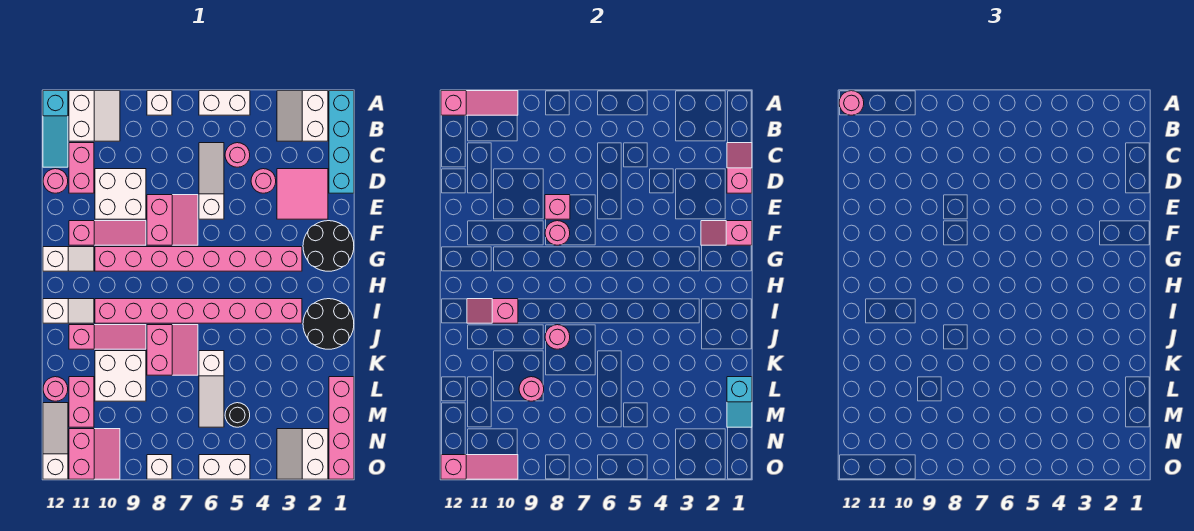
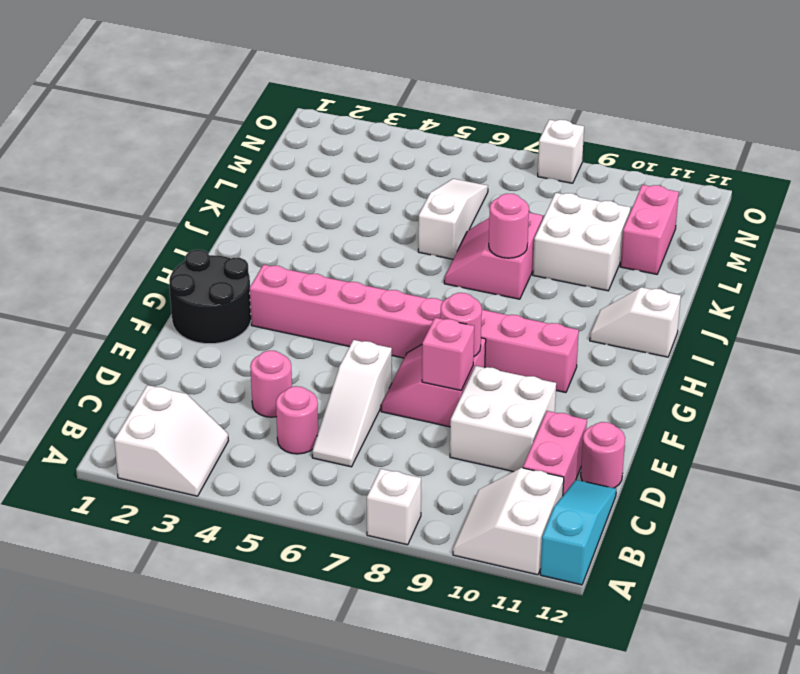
none -> cyan 1x4 brick [329,91,354,193]
none -> white 1x2 brick [199,91,250,115]
none -> pink 2x2 tile [277,169,328,219]
none -> pink 1x3 slope [69,221,146,245]

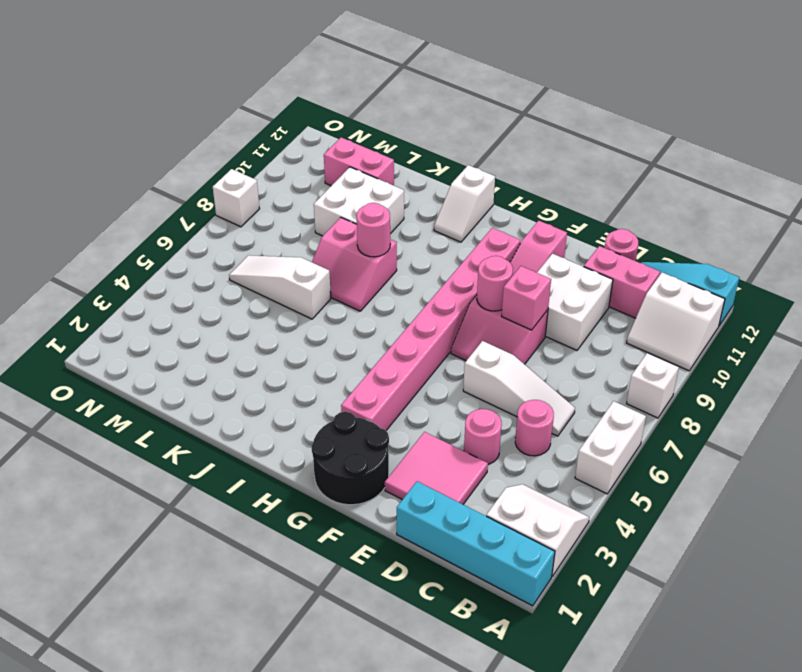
none -> white 1x2 slope [43,247,94,271]
none -> black 2x2 round brick [303,299,354,349]
none -> pink 1x8 brick [95,299,302,323]
none -> pink 1x3 slope [69,325,146,349]

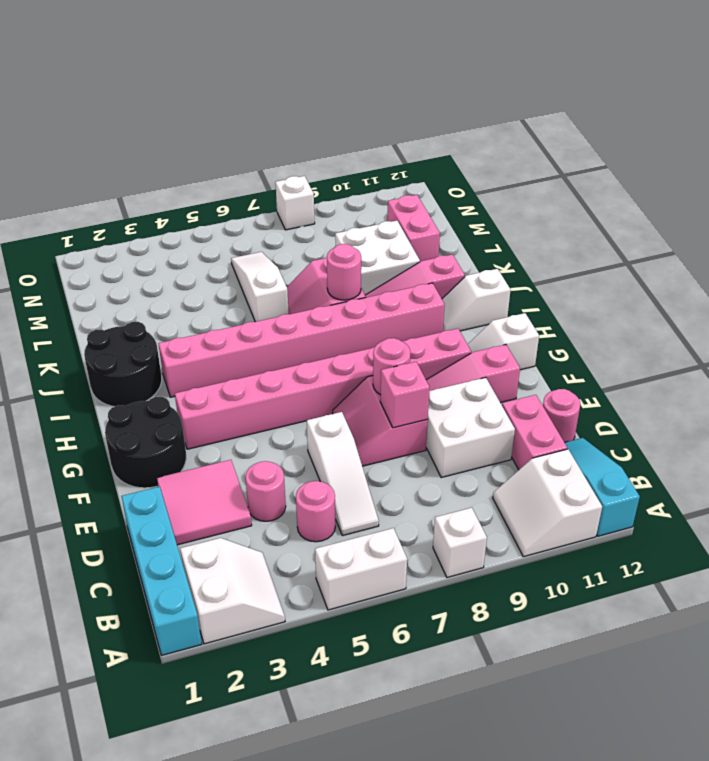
none -> pink 1x4 brick [329,377,354,479]
none -> pink 1x1 round brick [43,377,68,401]
none -> black 1x1 round brick [225,403,250,427]
none -> white 1x3 slope [43,403,68,479]

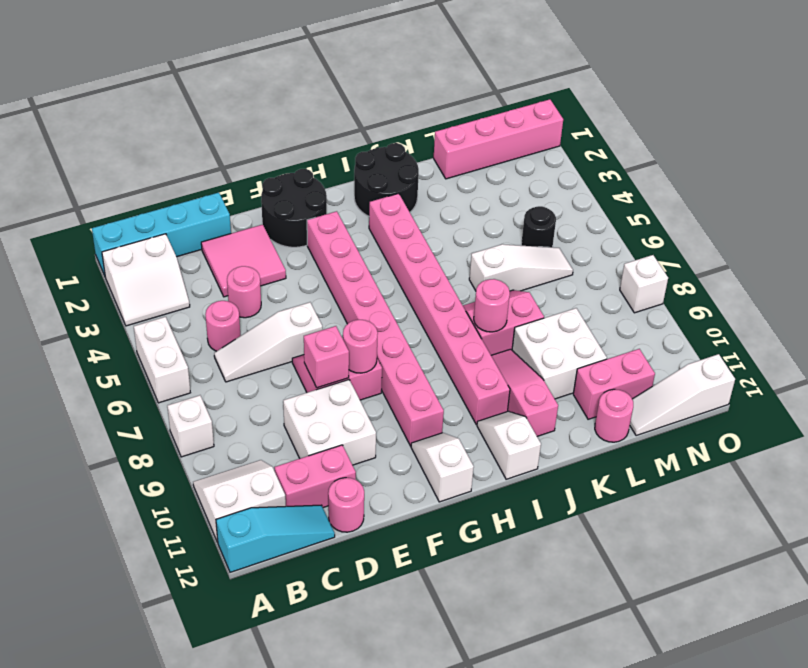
none -> pink 1x3 slope [69,221,146,245]
none -> white 2x2 slope [277,429,328,479]
none -> pink 2x2 slope [69,429,120,479]
none -> white 1x2 brick [199,455,250,479]

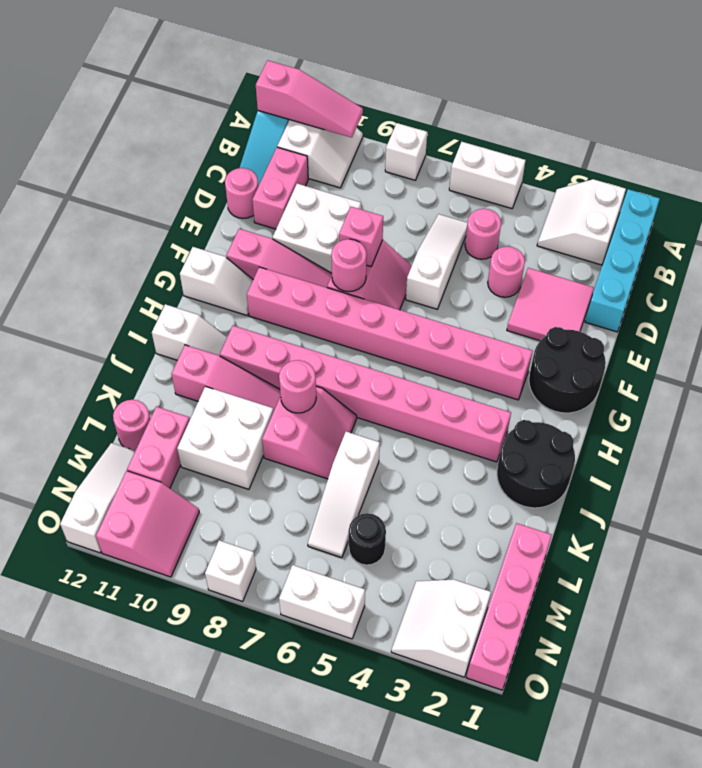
none -> pink 1x2 slope [727,143,752,193]
none -> pink 1x2 slope [701,221,752,245]
none -> pink 1x2 slope [467,299,518,323]
none -> cyan 1x2 slope [727,377,752,427]

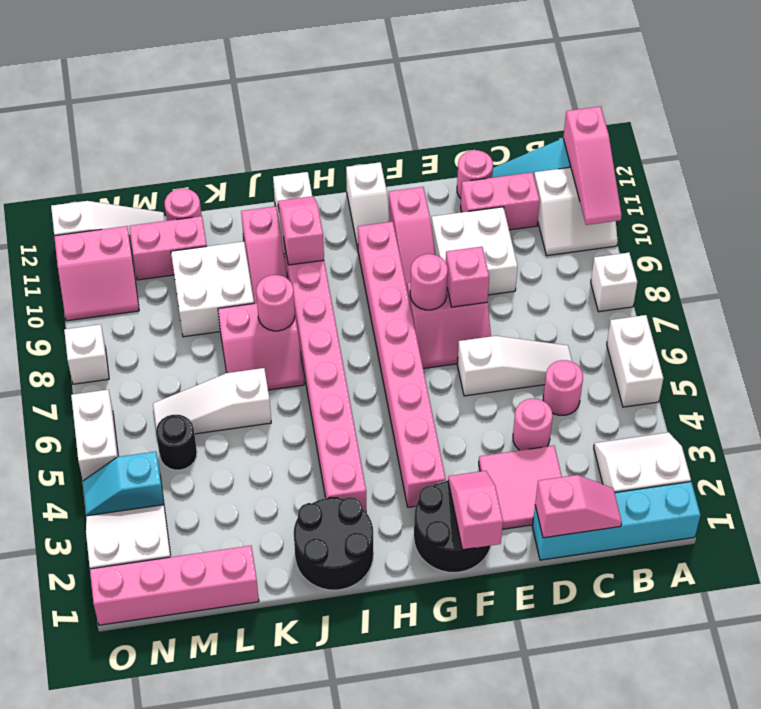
cyan 1x2 slope [83,452,164,516] -> cyan 1x2 slope moved to [727,377,752,427]
none -> pink 1x1 round brick [519,377,544,401]
none -> pink 1x3 slope [441,455,518,479]
none -> pink 1x1 round brick [839,91,864,115]

